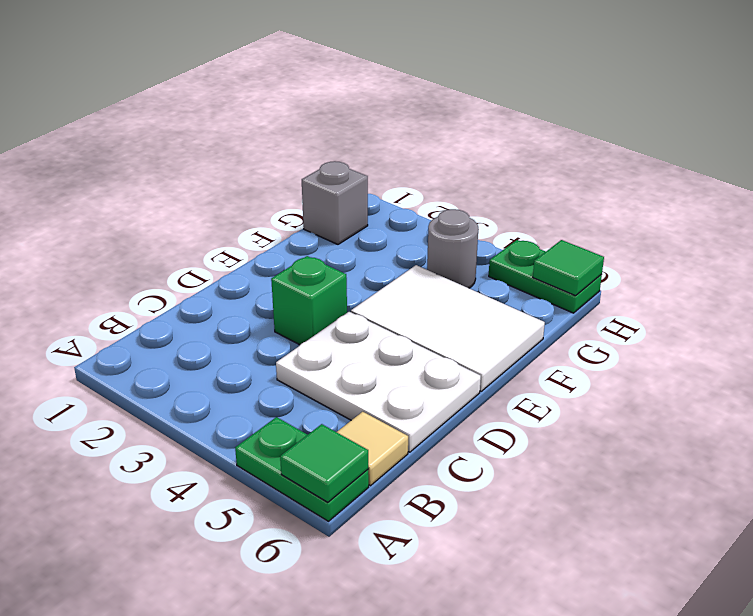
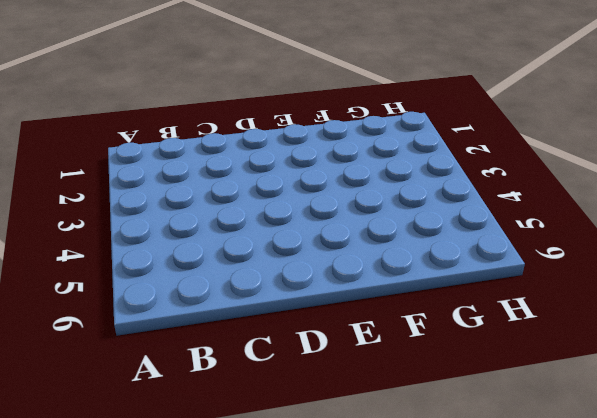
none -> green 1x2 plate [235,417,369,521]
none -> tan 1x1 tile [337,412,408,486]

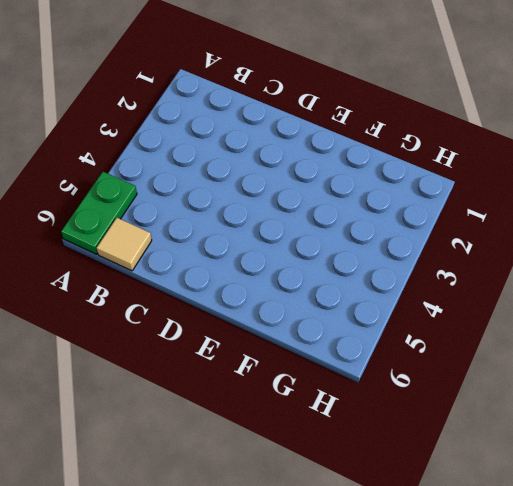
none -> white 2x3 plate [276,312,481,452]
none -> green 1x1 brick [271,256,347,345]

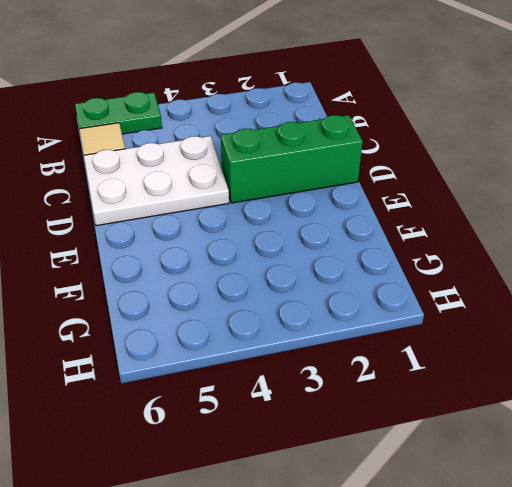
green 1x3 brick [221,115,363,203] -> green 1x1 brick [271,256,347,345]
none -> white 2x3 tile [351,265,545,391]
none -> grey 1x1 brick [302,161,368,244]

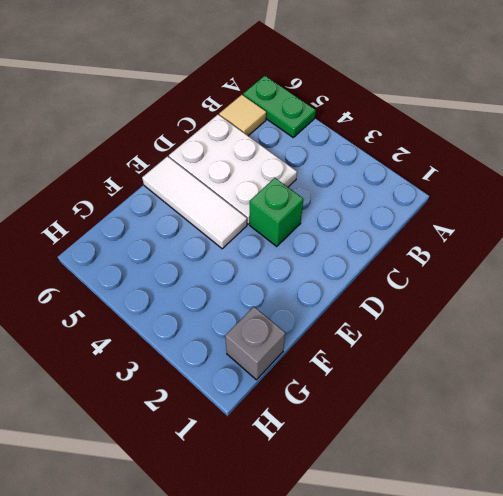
white 1x3 tile [142,156,247,249] -> white 2x3 tile [351,265,545,391]
none -> grey 1x1 round brick [427,209,478,288]
none -> green 1x2 plate [489,240,602,313]

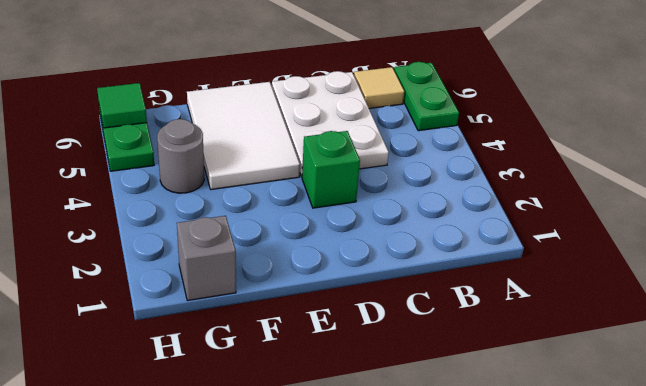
none -> green 1x1 tile [280,424,368,502]

